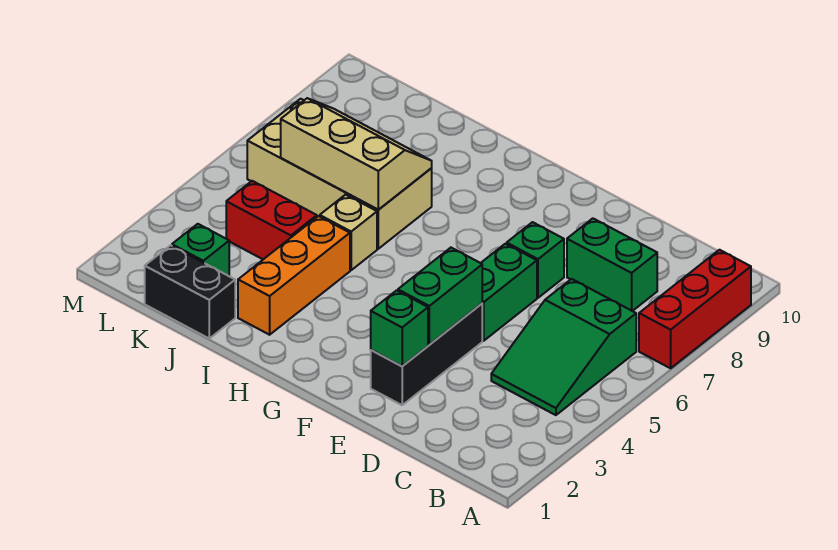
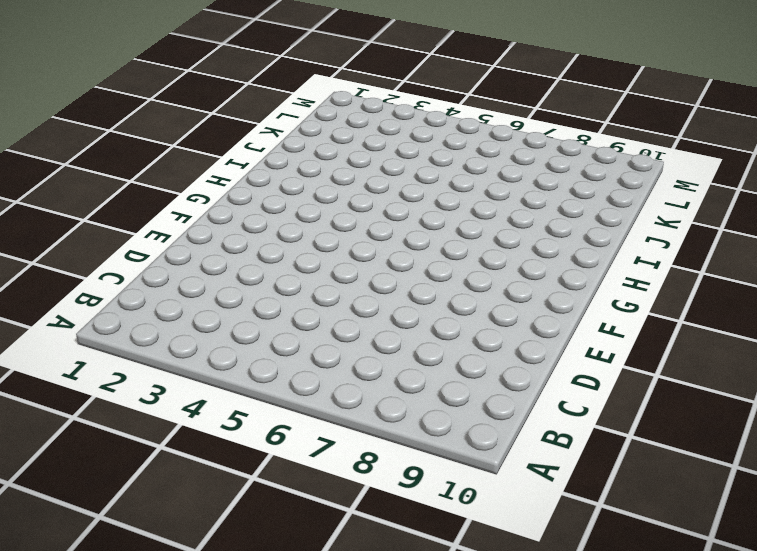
none -> red 1x3 brick [639,250,751,368]
none -> green 2x3 slope [491,279,636,415]
none -> green 1x2 brick [567,218,657,311]

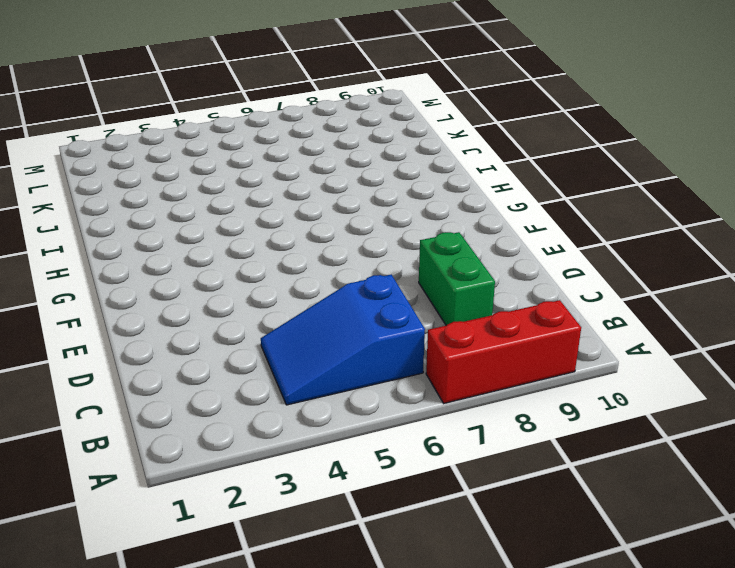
blue 2x3 slope [261,274,425,405] -> green 2x3 slope [491,279,636,415]
none -> black 1x3 brick [371,304,482,405]
none -> green 1x2 brick [481,244,537,341]
none -> green 1x1 brick [507,222,564,298]

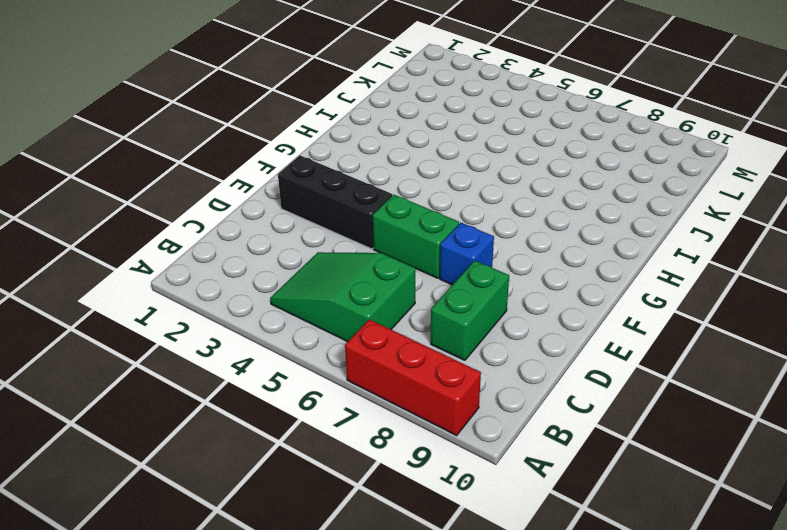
blue 1x1 brick [440,223,494,285] -> green 1x1 brick [507,222,564,298]
none -> orange 1x3 brick [238,216,350,335]
none -> tan 1x1 brick [320,195,377,270]
none -> tan 2x4 brick [247,99,432,249]

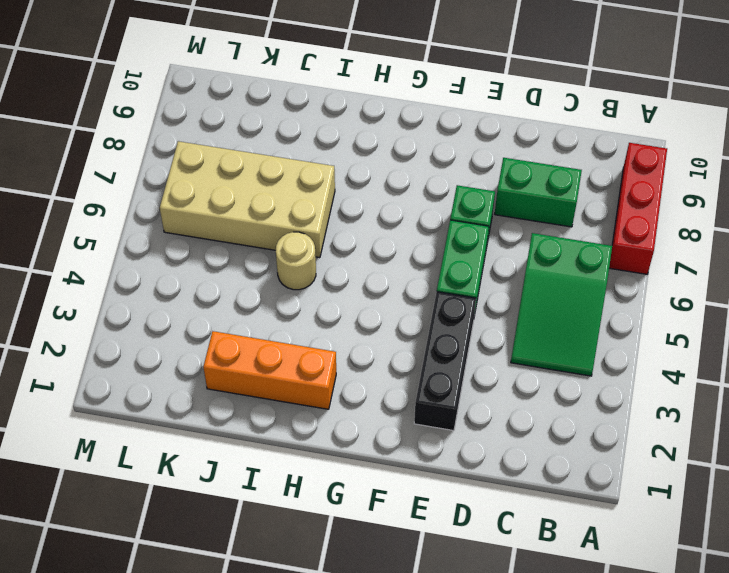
orange 1x3 brick [203,331,336,409] -> orange 1x3 brick turned to [238,216,350,335]
tan 1x1 round brick [276,232,316,290] -> tan 1x1 brick [320,195,377,270]
none -> black 1x2 brick [145,245,235,338]
none -> red 1x2 brick [226,181,317,259]
none -> green 1x1 brick [172,224,229,276]

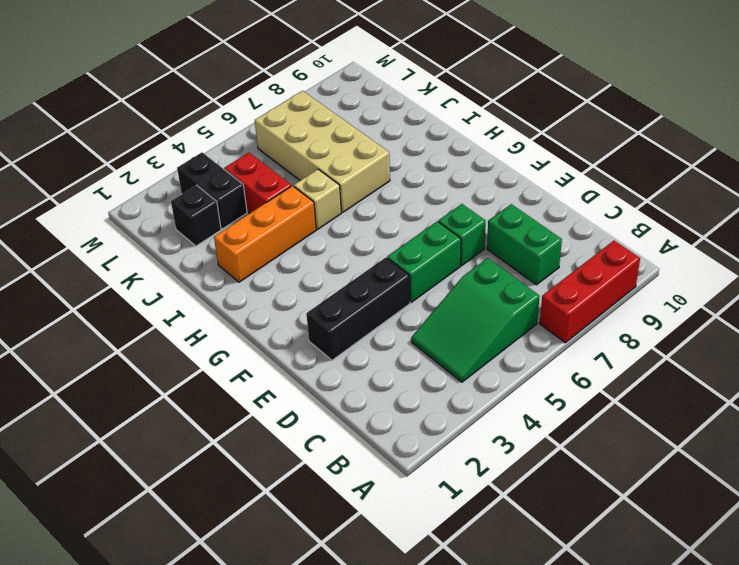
black 1x1 brick [171,185,221,246] -> green 1x1 brick [172,224,229,276]
black 1x2 brick [177,153,247,229] -> black 1x2 brick moved to [145,245,235,338]
none -> green 1x1 brick [371,290,428,366]
none -> green 1x2 brick [398,248,482,345]
none -> tan 2x3 slope [281,98,432,210]

